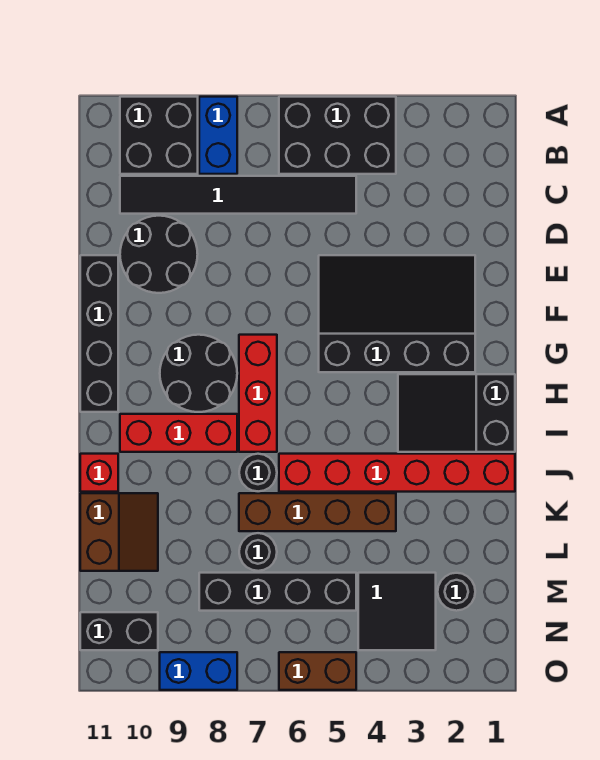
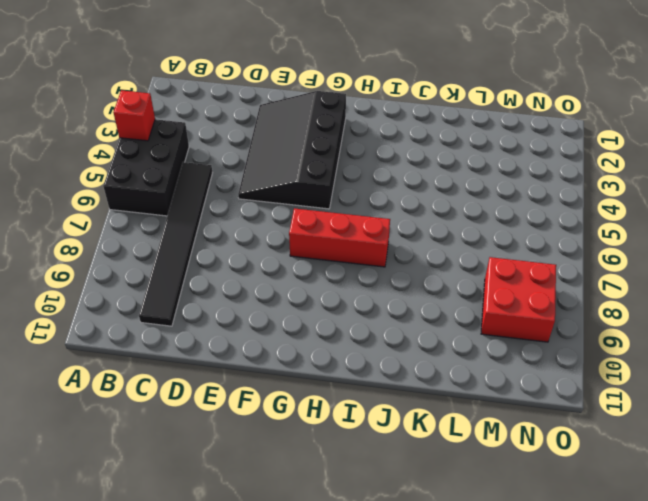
red 1x1 brick [113,90,155,141] -> red 1x1 brick moved to [80,454,118,492]
red 2x2 brick [481,257,556,342] -> black 1x4 brick [199,573,356,611]
none -> blue 1x2 brick [199,97,237,174]
none -> black 2x2 brick [120,97,198,174]
none -> black 2x2 round brick [120,216,198,293]

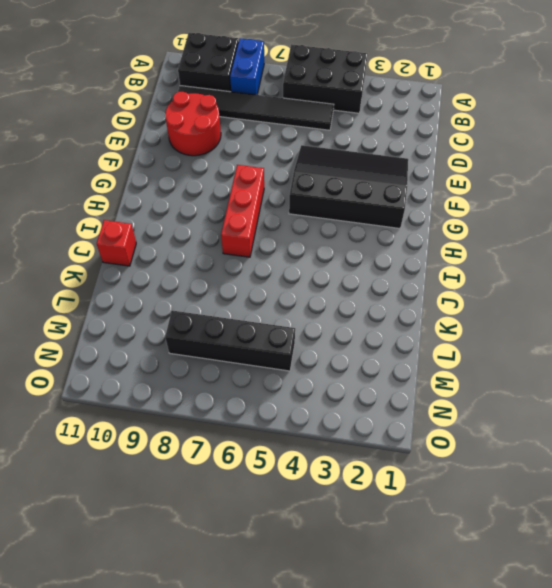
red 2x2 round brick [165,92,221,156] -> black 2x2 round brick [120,216,198,293]
none -> black 1x4 brick [80,255,118,412]
none -> black 2x2 round brick [160,335,237,412]
none -> black 2x3 slope [398,374,515,452]

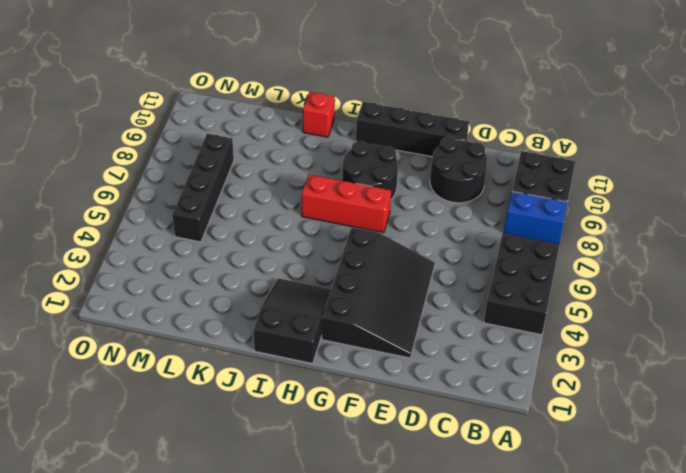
none -> black 1x6 tile [120,176,356,214]
none -> red 1x3 brick [120,414,237,452]
none -> red 1x6 brick [279,454,515,492]

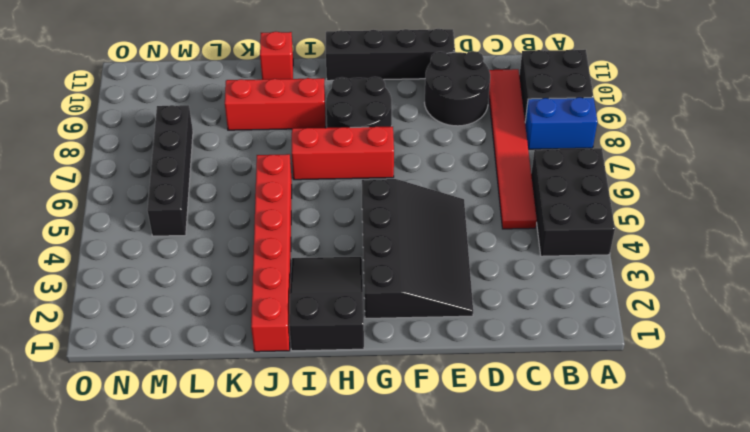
red 1x6 tile [489,69,537,229] -> black 1x6 tile [120,176,356,214]
red 1x3 brick [225,78,325,130] -> red 1x3 brick turned to [120,414,237,452]
none -> black 1x1 round brick [239,454,277,491]
none -> brown 1x4 brick [239,493,396,531]
none -> brown 2x2 slope [80,493,158,571]

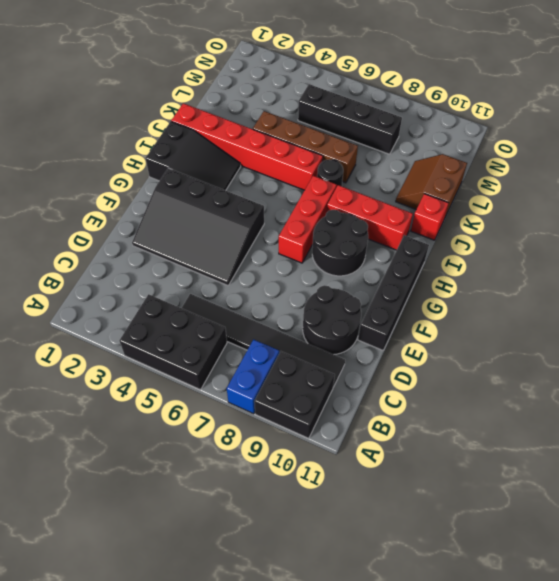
none -> black 1x1 round brick [239,533,277,571]
none -> black 1x1 round brick [438,573,475,611]
none -> black 2x2 tile [358,573,436,650]

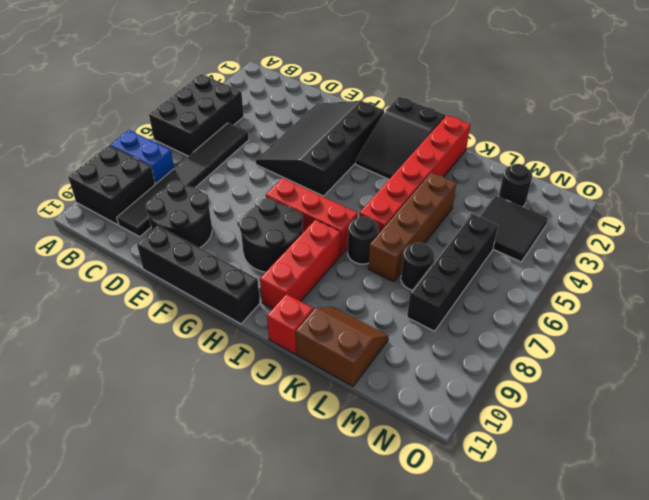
none -> black 1x2 brick [80,612,158,650]
none -> brown 1x2 brick [279,652,356,690]
none -> blue 1x2 brick [160,652,237,690]

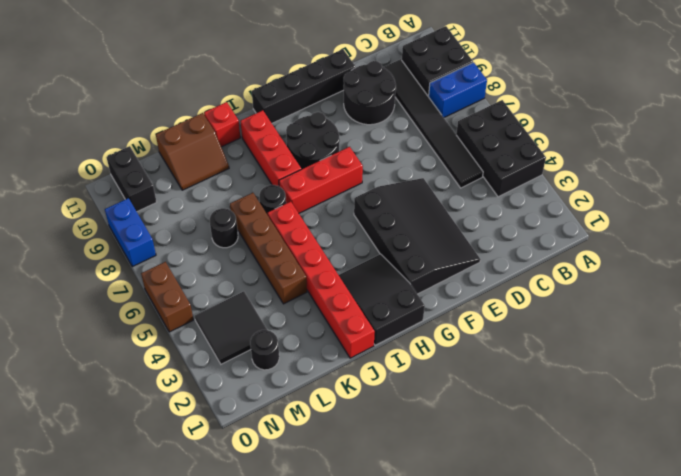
none -> black 1x4 brick [199,573,356,611]

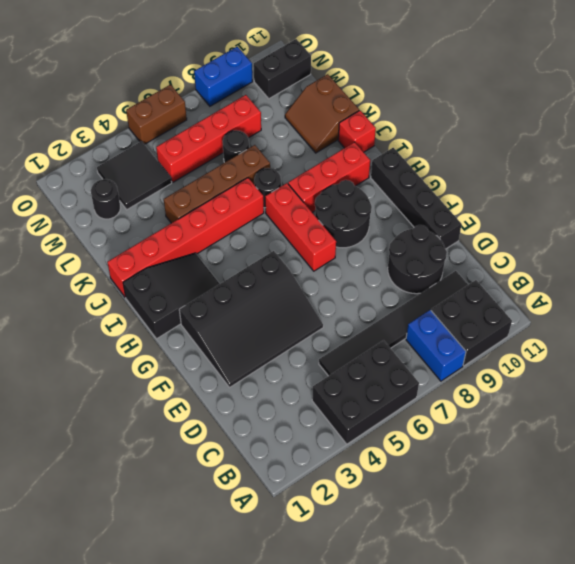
red 1x4 brick [156,95,261,182] -> black 1x4 brick [199,573,356,611]

